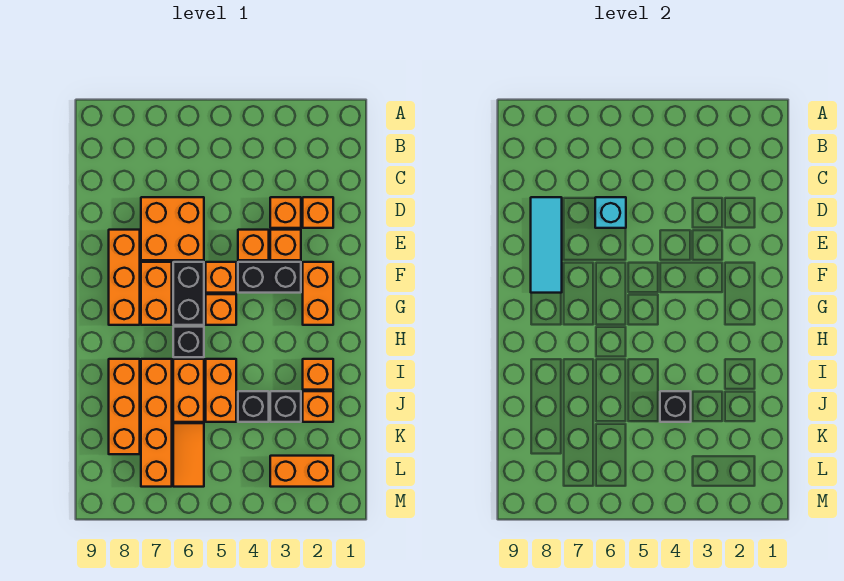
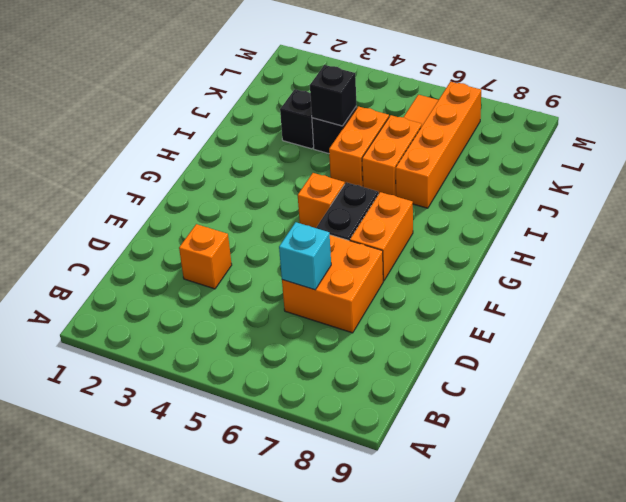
none -> orange 1x1 brick [303,197,333,228]
none -> orange 1x1 brick [270,230,301,260]
none -> orange 1x1 brick [238,230,269,260]

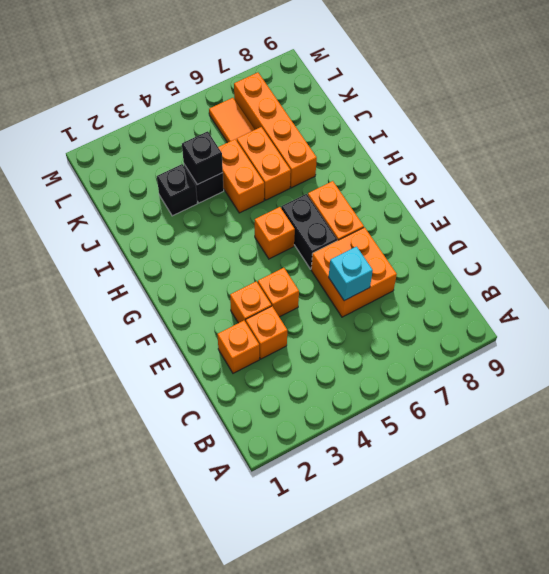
none -> orange 1x3 brick [109,230,140,325]
none -> orange 1x2 brick [303,262,333,325]
none -> black 1x2 brick [238,262,301,293]

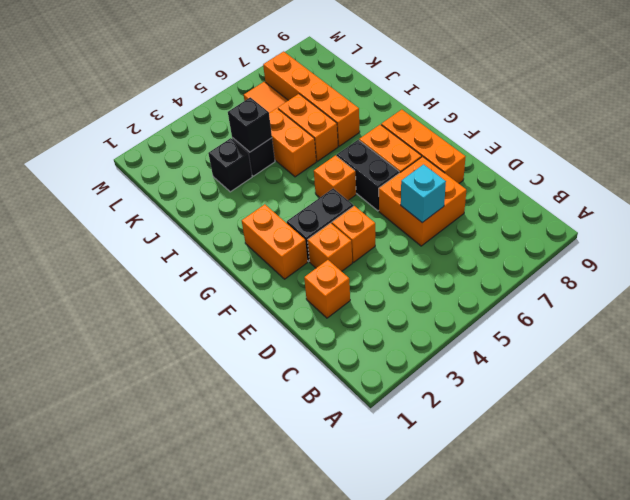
none -> orange 1x1 brick [270,197,301,228]
none -> orange 1x1 brick [206,262,236,293]
none -> black 1x1 brick [173,327,204,357]

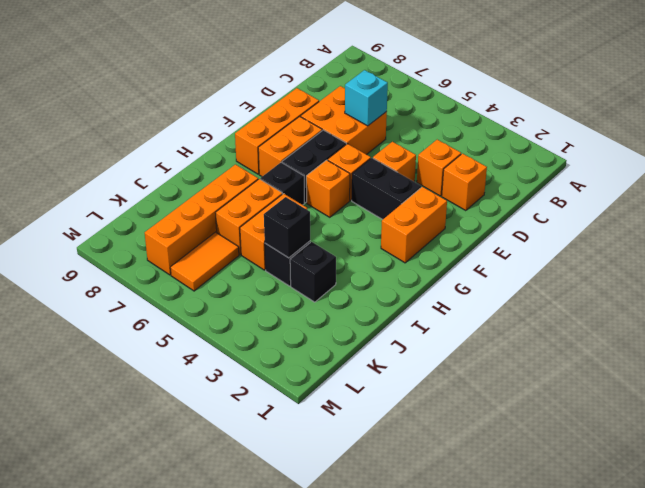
none -> orange 1x1 brick [270,230,301,260]
none -> orange 1x1 brick [303,359,333,390]
none -> orange 1x3 brick [109,359,140,454]

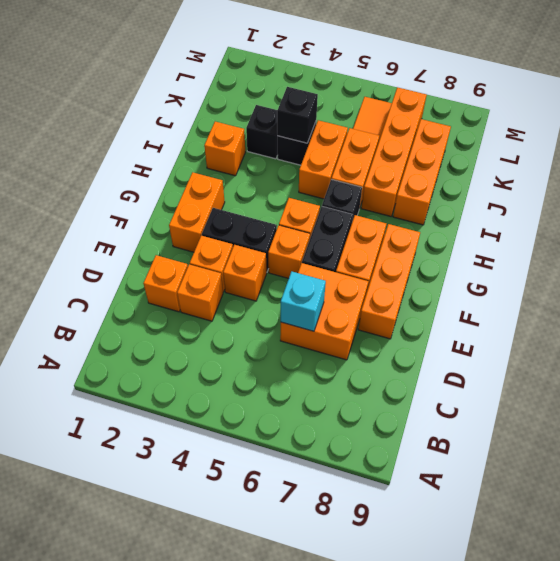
none -> orange 1x1 brick [303,391,333,422]
none -> orange 1x2 brick [270,456,333,487]
none -> cyan 1x3 tile [531,197,562,293]

